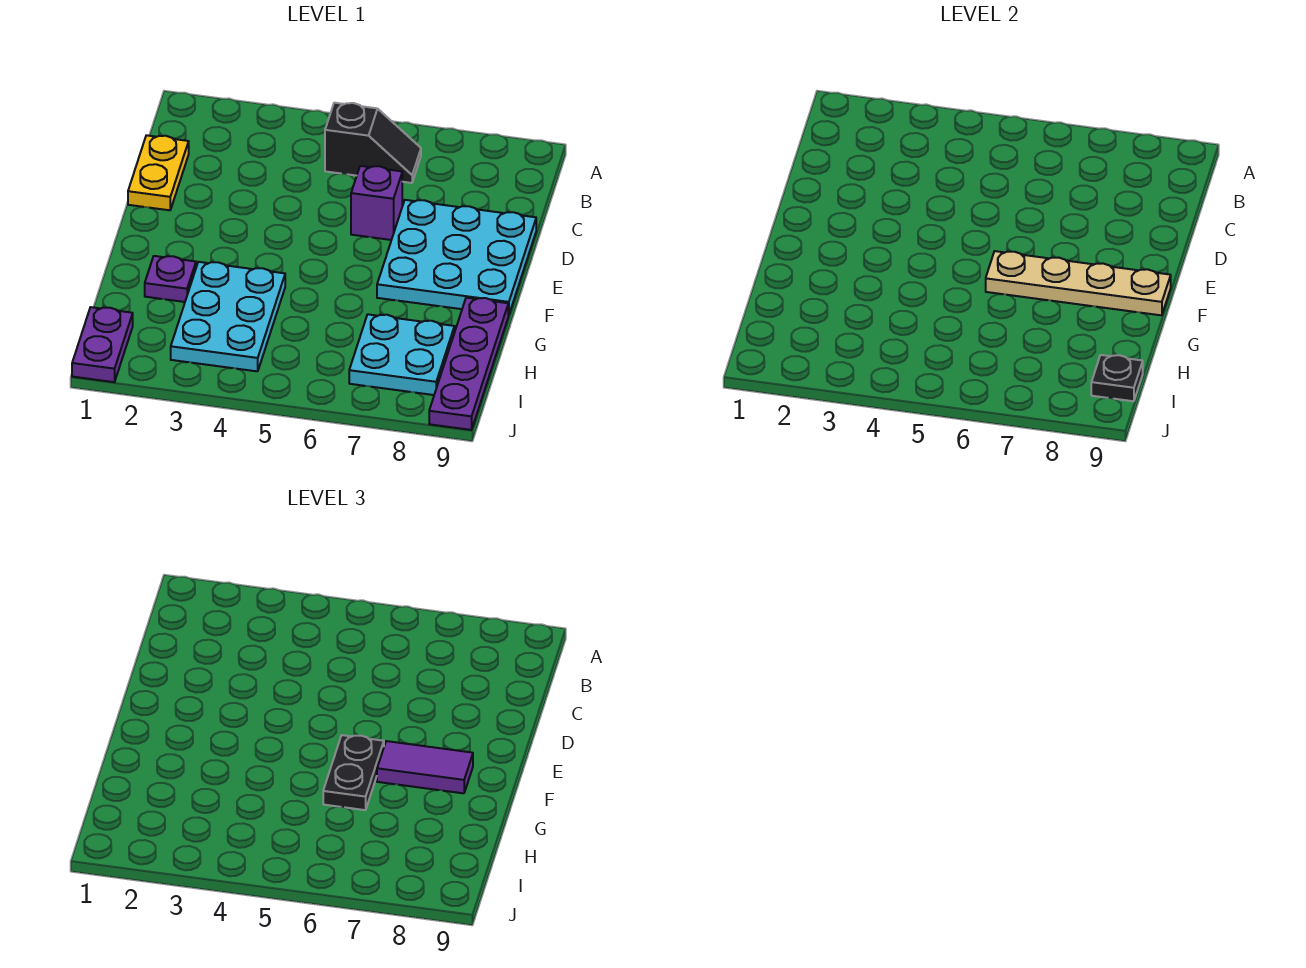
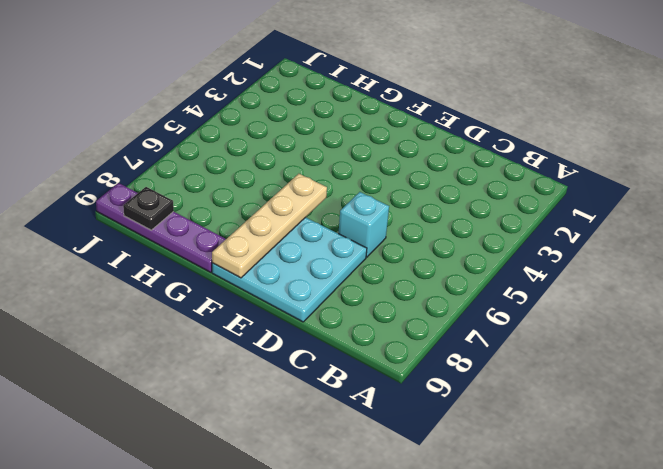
cyan 1x1 brick [338,192,389,257] -> purple 1x1 brick [351,166,402,240]
none -> black 1x2 slope [325,103,421,183]
none -> yellow 1x2 plate [128,135,189,210]
none -> purple 1x1 plate [145,256,196,302]

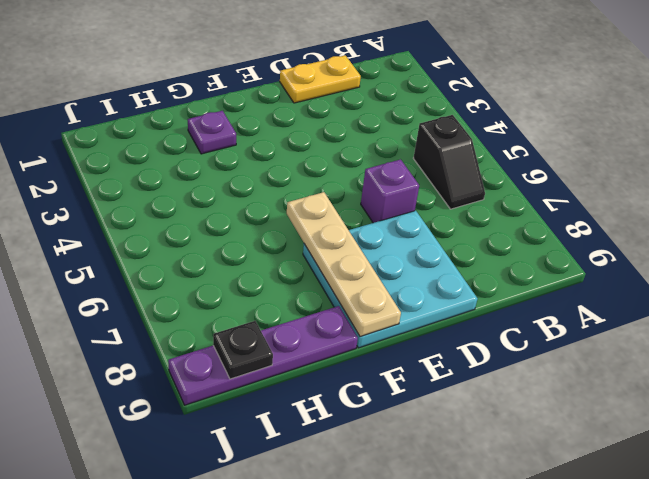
none -> cyan 2x3 plate [171,262,285,371]
none -> cyan 2x2 plate [349,314,455,395]
none -> purple 1x2 plate [72,307,133,382]

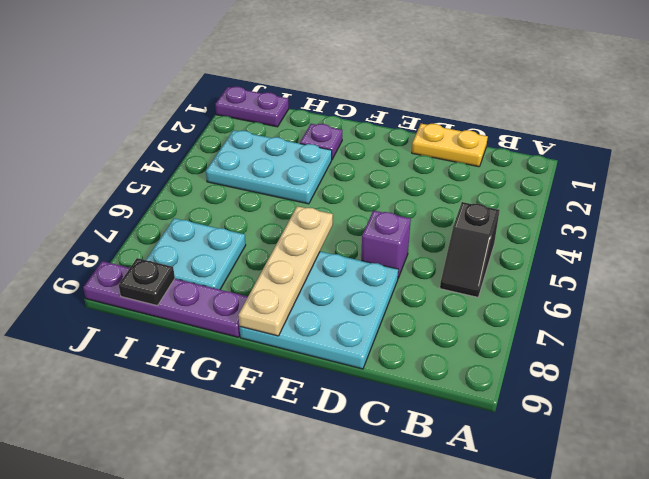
none -> black 1x2 plate [323,735,384,810]
none -> purple 1x2 tile [377,741,473,793]

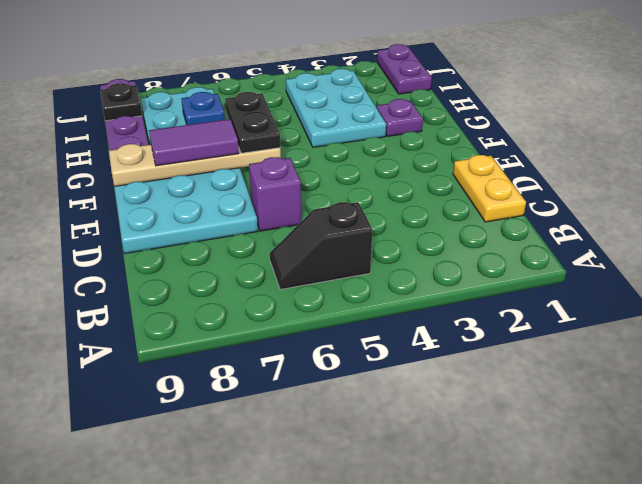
blue 1x1 plate [182,92,225,125] -> none

